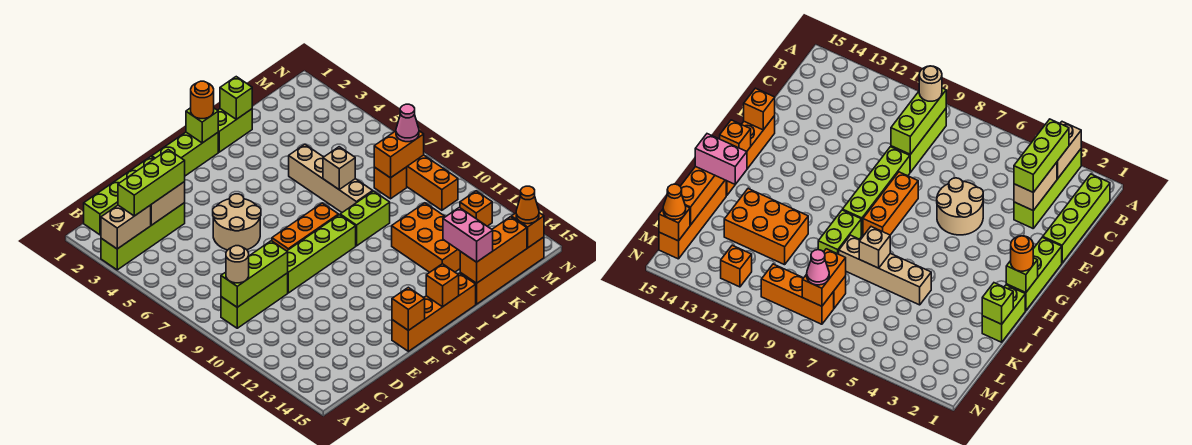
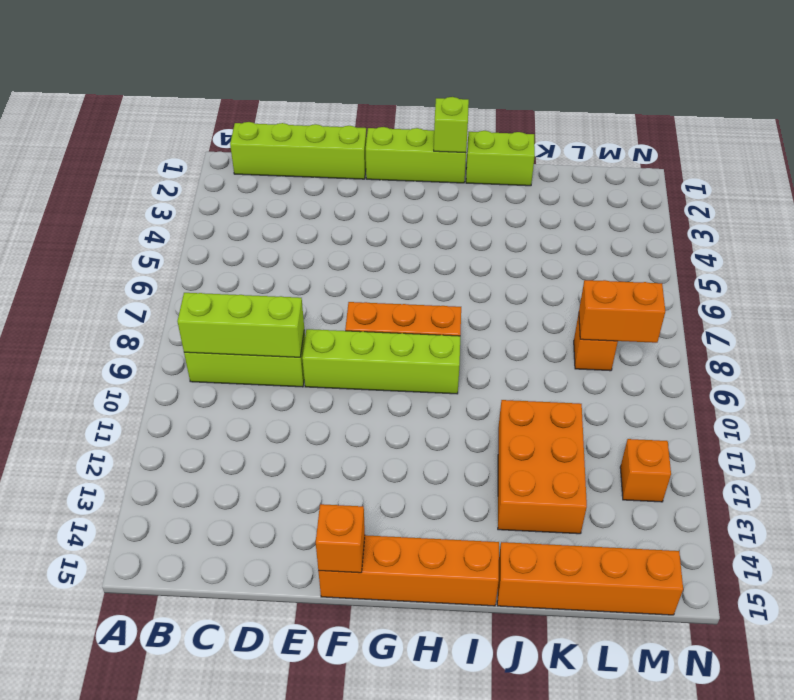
none -> lime 1x4 brick [101,203,185,270]
none -> tan 2x2 round brick [213,194,261,250]
none -> lime 1x2 brick [340,191,390,246]
none -> tan 1x4 brick [289,144,373,212]

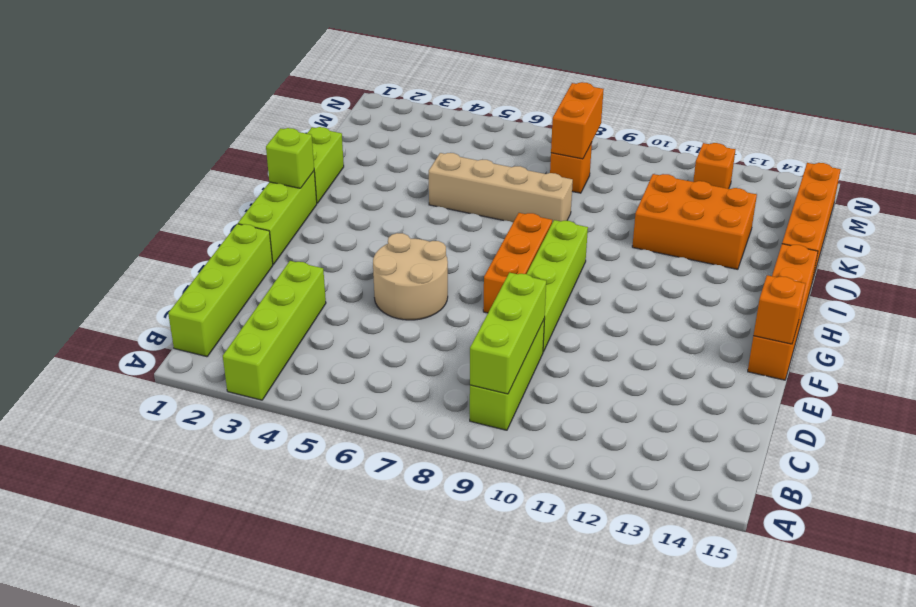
none -> lime 1x2 brick [340,191,390,246]
none -> orange 1x3 brick [407,155,458,210]
none -> tan 1x2 brick [101,205,151,249]
none -> tan 1x2 brick [151,182,185,225]

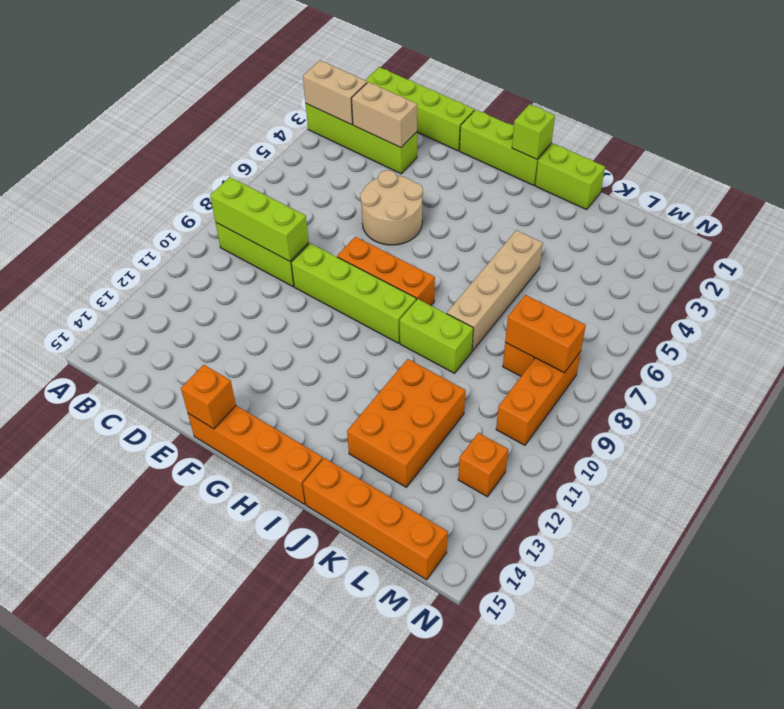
none -> orange 1x1 brick [426,264,459,307]
none -> lime 1x1 brick [220,77,252,119]
none -> tan 1x1 brick [323,147,355,189]
none -> orange 1x3 brick [460,217,527,283]

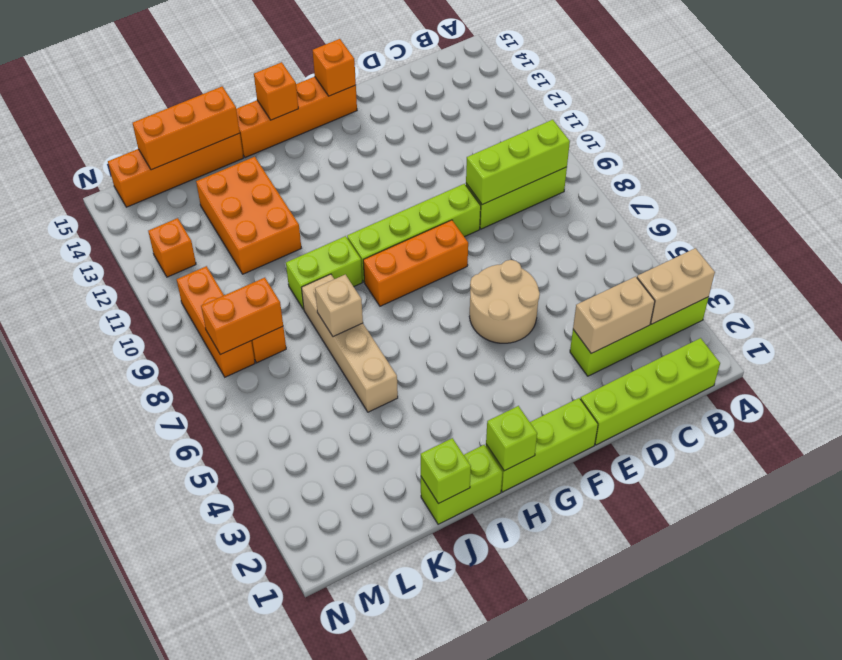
none -> orange 1x1 brick [511,213,544,248]
none -> lime 1x3 brick [118,150,185,216]
none -> tan 1x1 round brick [226,246,249,283]
none -> orange 1x1 round brick [191,81,214,119]

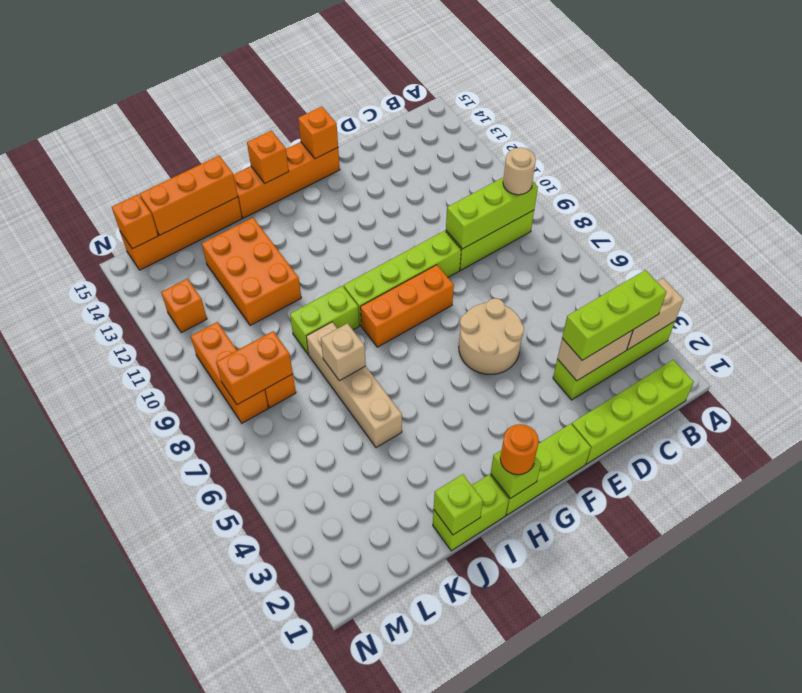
none -> pink 1x2 brick [443,207,493,262]
none -> pink 1x1 cone [396,104,419,142]
none -> orange 1x1 cone [516,186,539,224]

